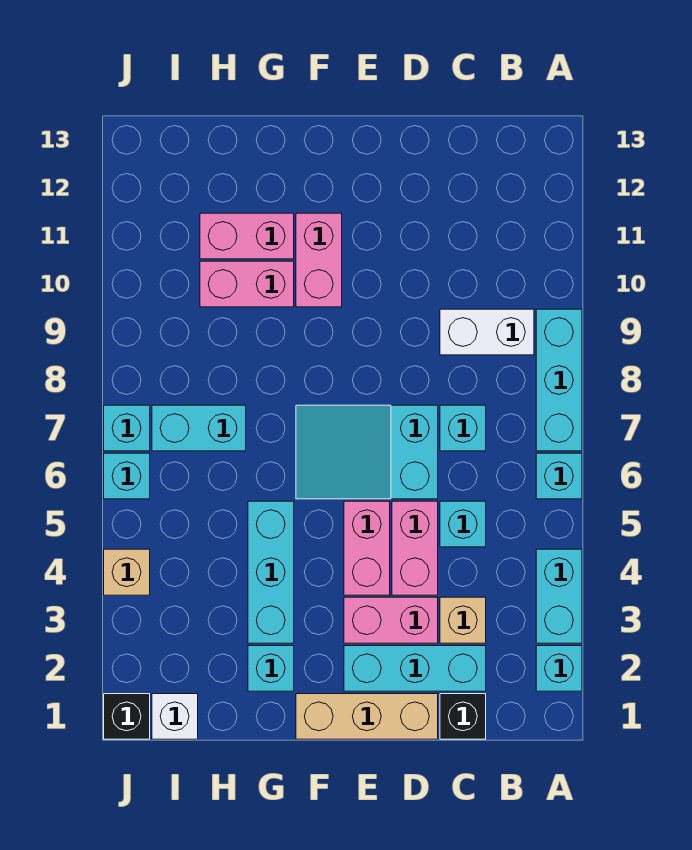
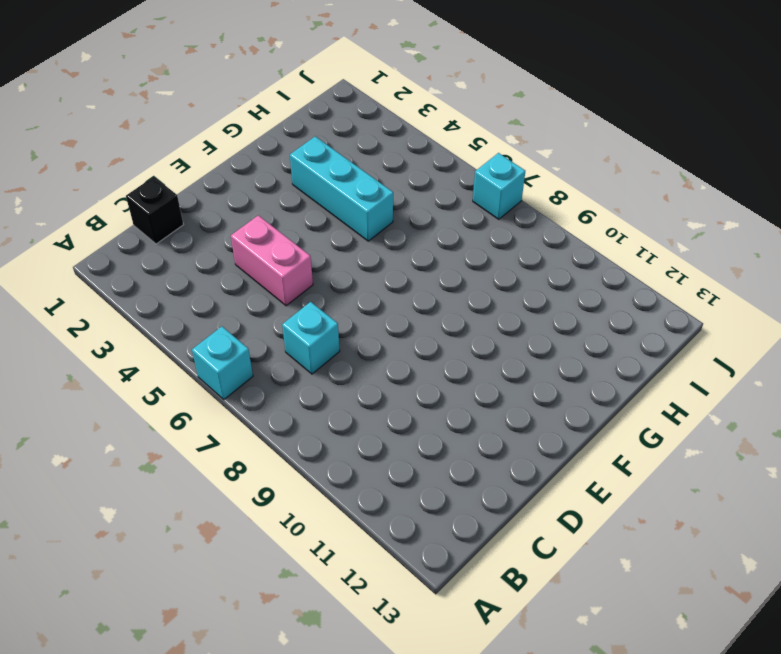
none -> cyan 1x1 brick [536,646,582,691]
none -> cyan 1x2 brick [536,549,582,643]
none -> cyan 1x3 brick [536,309,582,451]

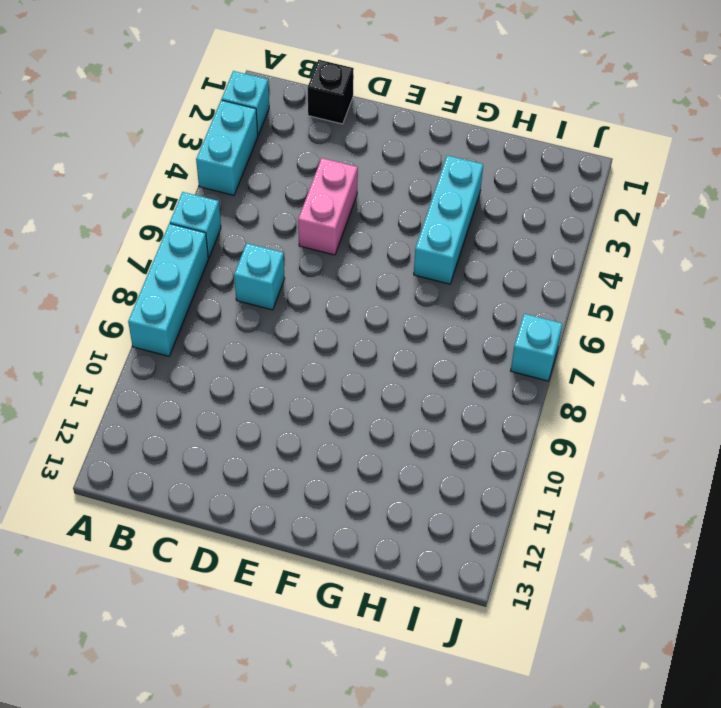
none -> white 1x2 brick [440,309,534,355]
none -> cyan 1x3 brick [344,646,486,691]
none -> tan 1x1 brick [440,597,486,643]

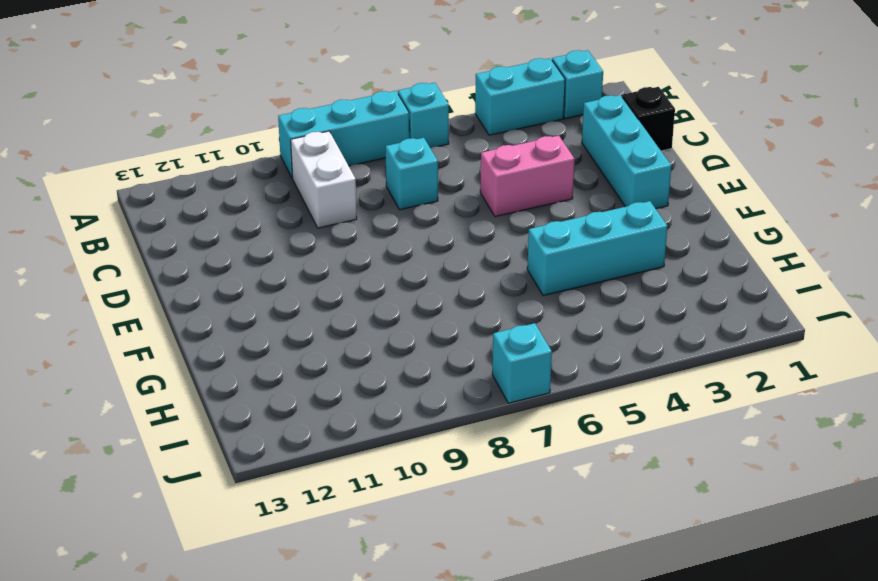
none -> tan 1x1 brick [440,597,486,643]
none -> cyan 1x1 brick [440,501,486,547]
none -> tan 1x3 brick [296,694,438,739]

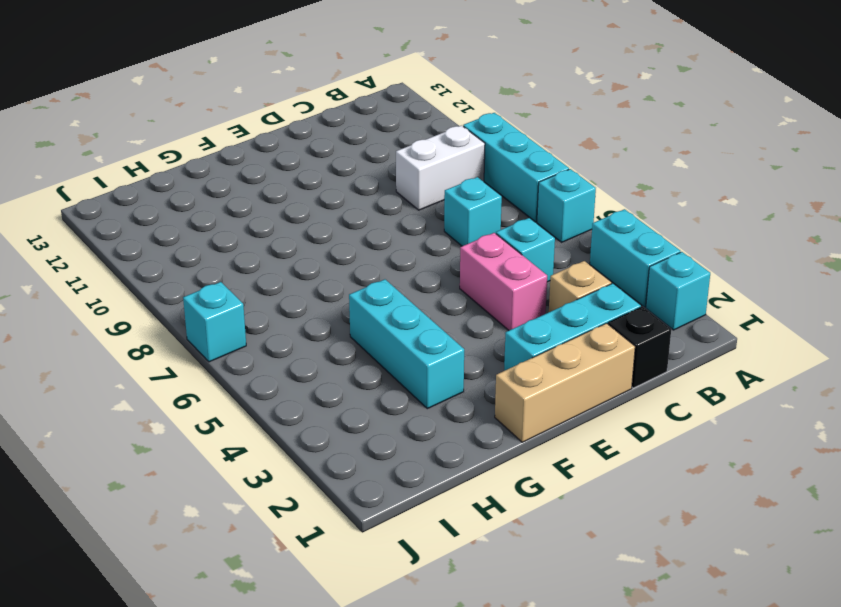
none -> pink 1x2 brick [344,597,438,643]
none -> cyan 2x3 slope [296,405,438,499]
none -> pink 1x2 brick [344,501,390,595]

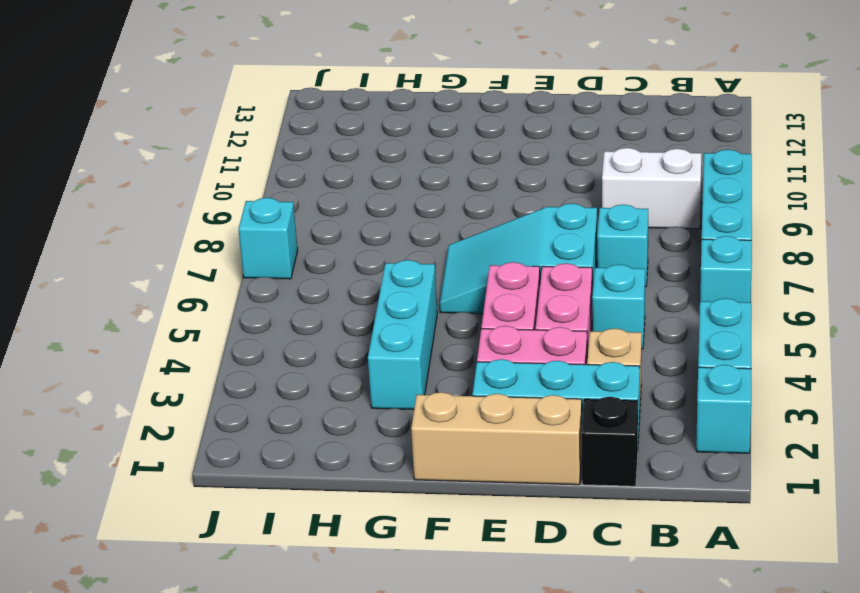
none -> pink 1x2 brick [296,213,342,307]
none -> cyan 1x1 brick [248,646,294,691]
none -> pink 1x2 brick [200,261,294,307]

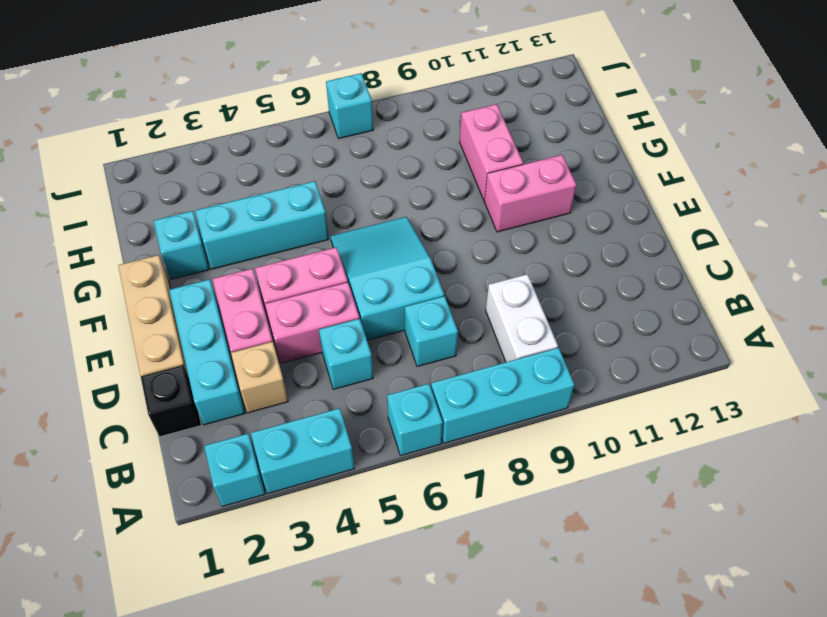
none -> pink 1x2 brick [200,213,294,259]
none -> cyan 1x2 brick [152,405,246,451]
none -> white 1x1 brick [152,694,198,739]

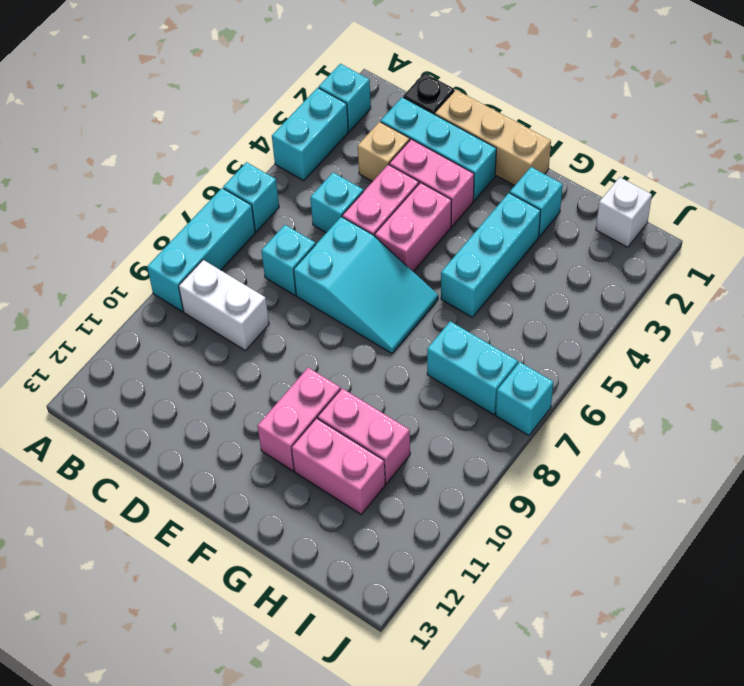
none -> black 1x1 brick [104,694,150,739]
none -> tan 1x1 brick [104,549,150,595]
none -> cyan 1x1 brick [104,453,150,499]

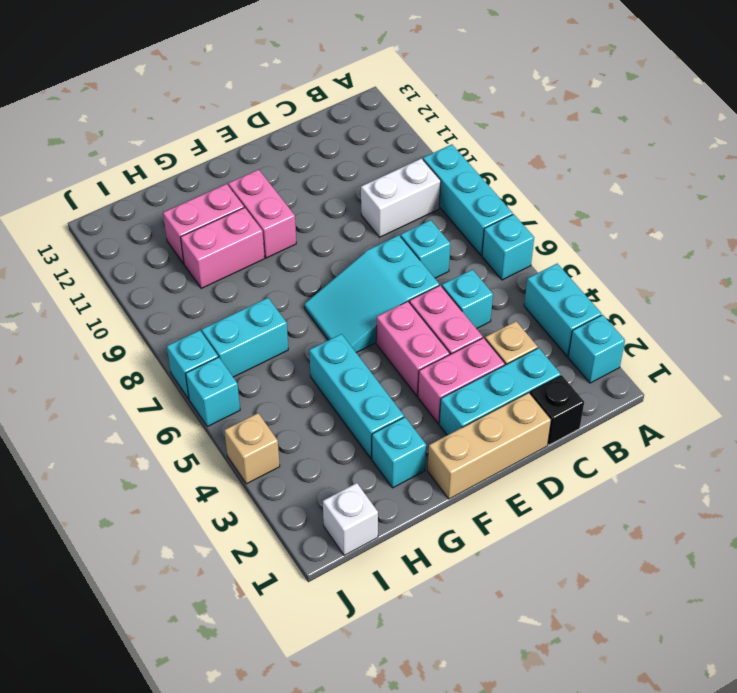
none -> black 1x1 brick [104,694,150,739]

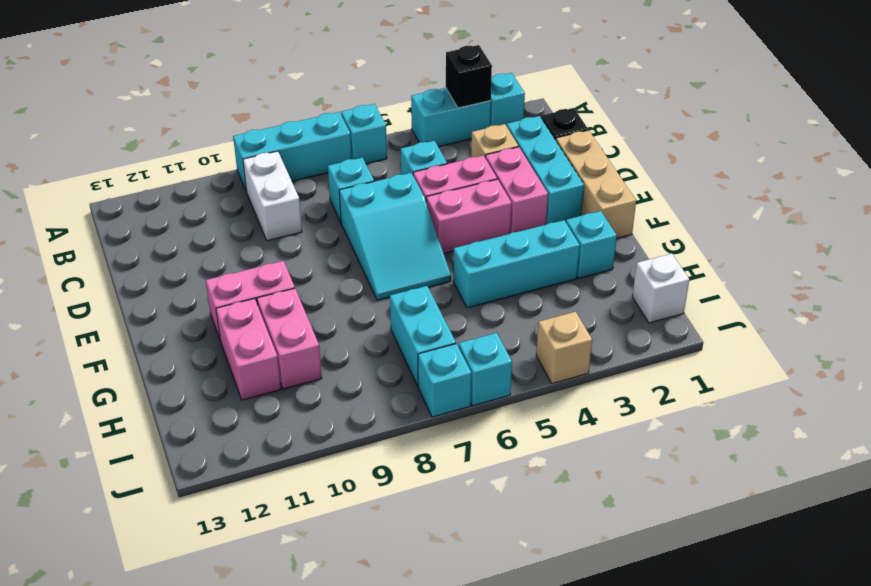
black 1x1 brick [446,45,492,108] -> black 1x1 brick moved to [104,694,150,739]

